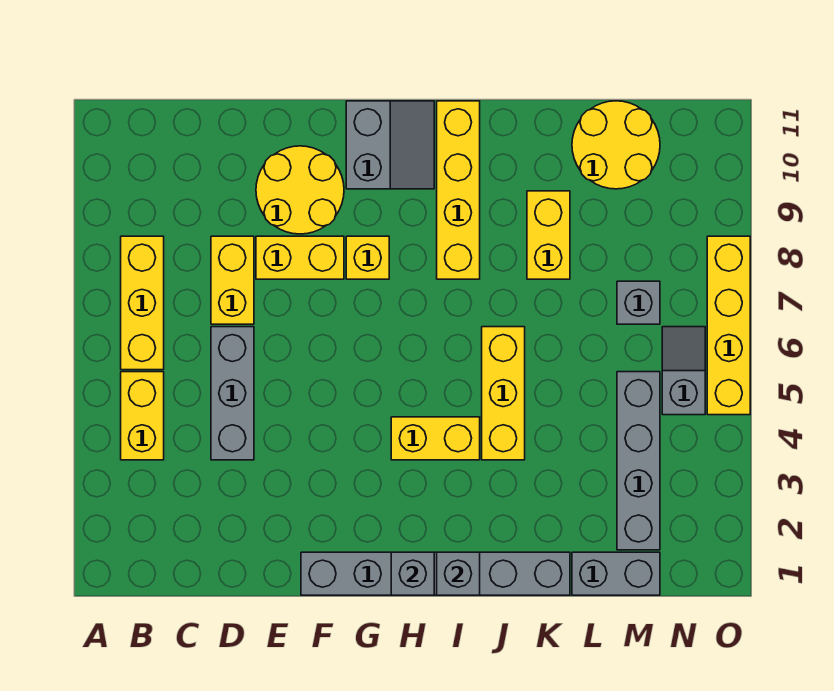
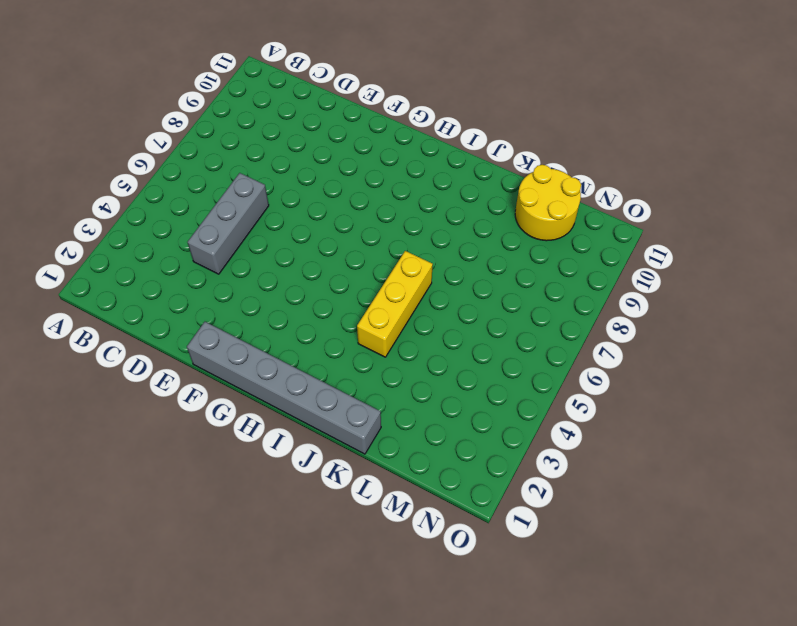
none -> yellow 1x2 brick [121,372,164,460]
none -> yellow 1x3 brick [121,236,164,370]
none -> yellow 1x2 brick [211,236,254,324]

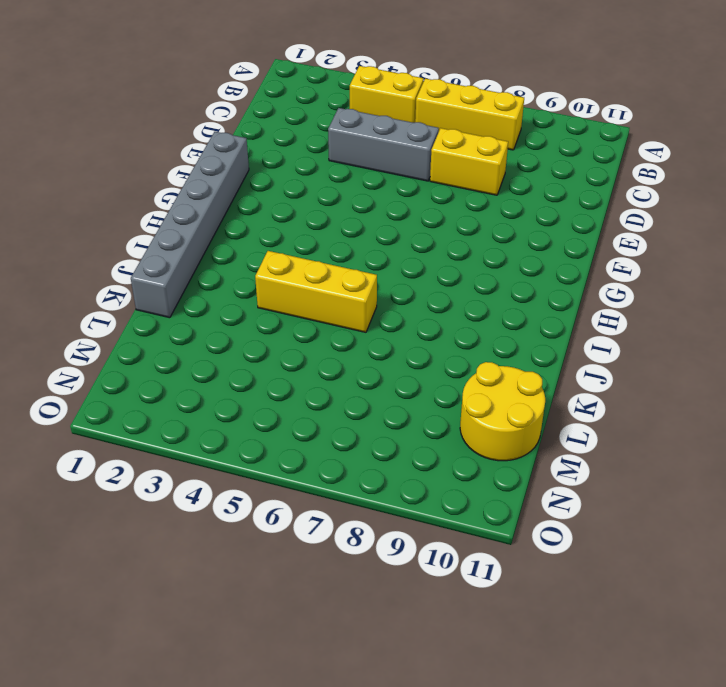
none -> yellow 1x2 brick [256,236,344,279]
none -> yellow 2x2 round brick [256,146,344,234]
none -> yellow 1x1 brick [346,236,389,279]

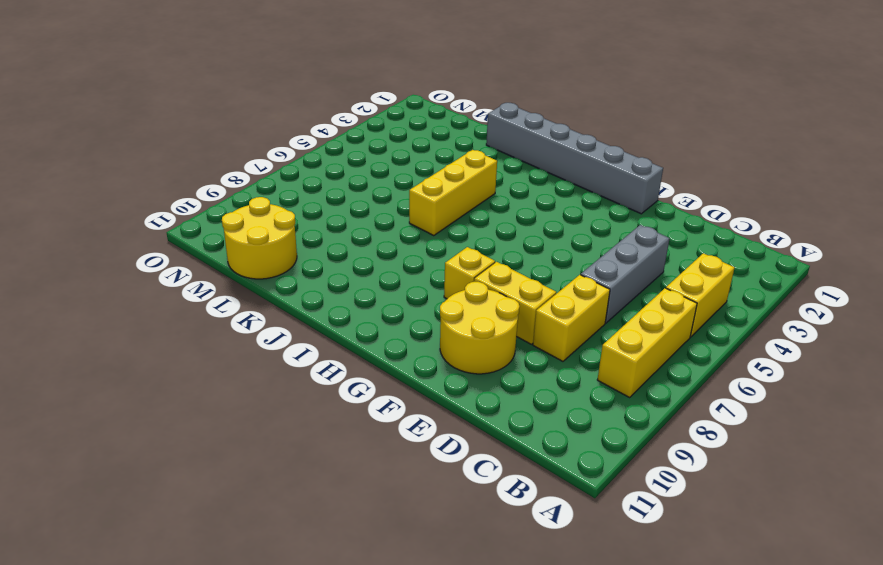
none -> grey 2x2 slope [346,101,434,189]
none -> yellow 1x2 brick [391,417,480,460]
none -> yellow 1x4 brick [437,101,480,279]

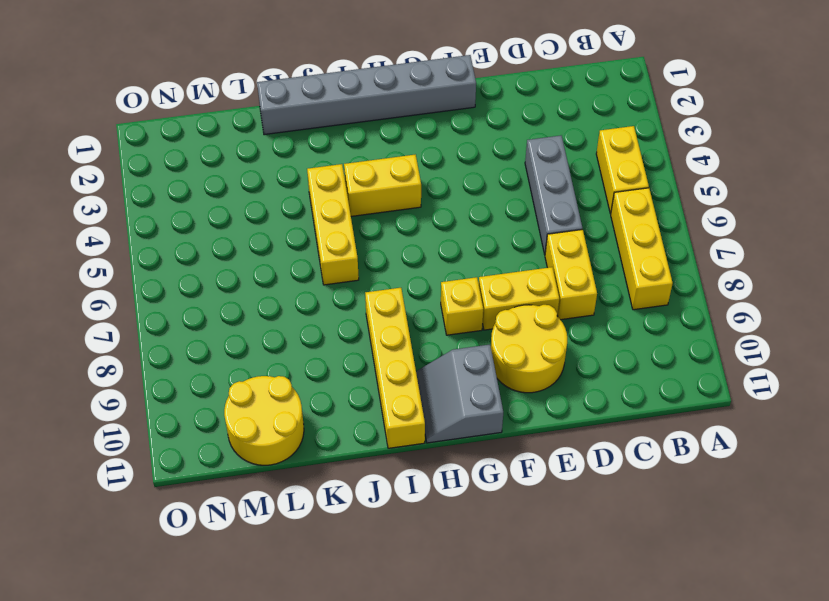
none -> yellow 1x2 brick [527,191,570,279]
none -> grey 1x2 brick [572,552,660,595]
none -> grey 1x4 brick [617,372,660,550]

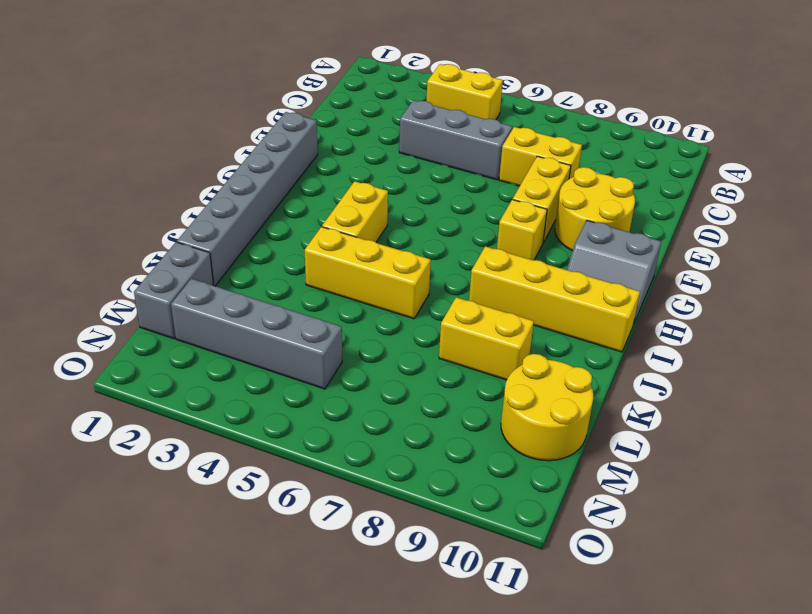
none -> yellow 1x3 brick [121,236,164,370]
none -> grey 1x1 brick [617,281,660,324]
none -> grey 1x2 slope [662,327,705,415]

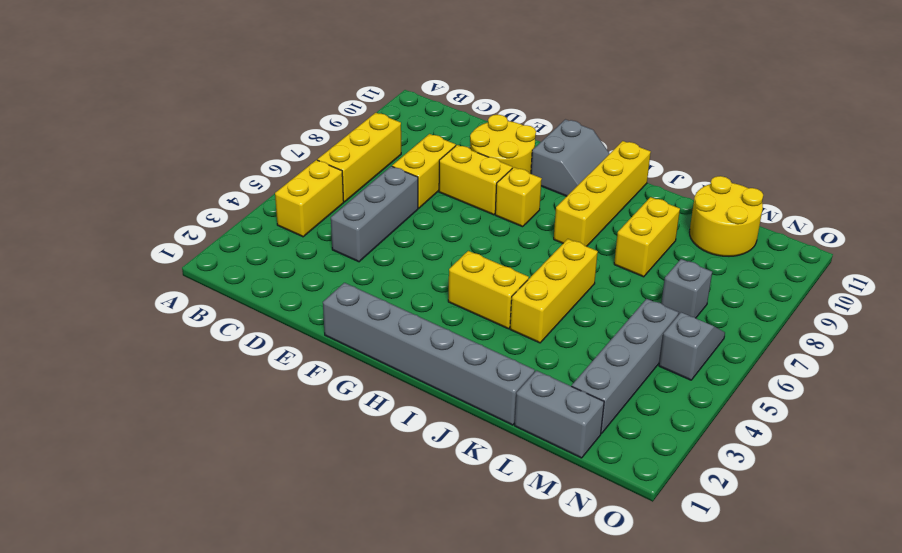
none -> yellow 1x4 brick [707,236,750,415]
none -> grey 1x1 brick [391,552,434,595]
none -> grey 1x1 brick [437,552,480,595]

